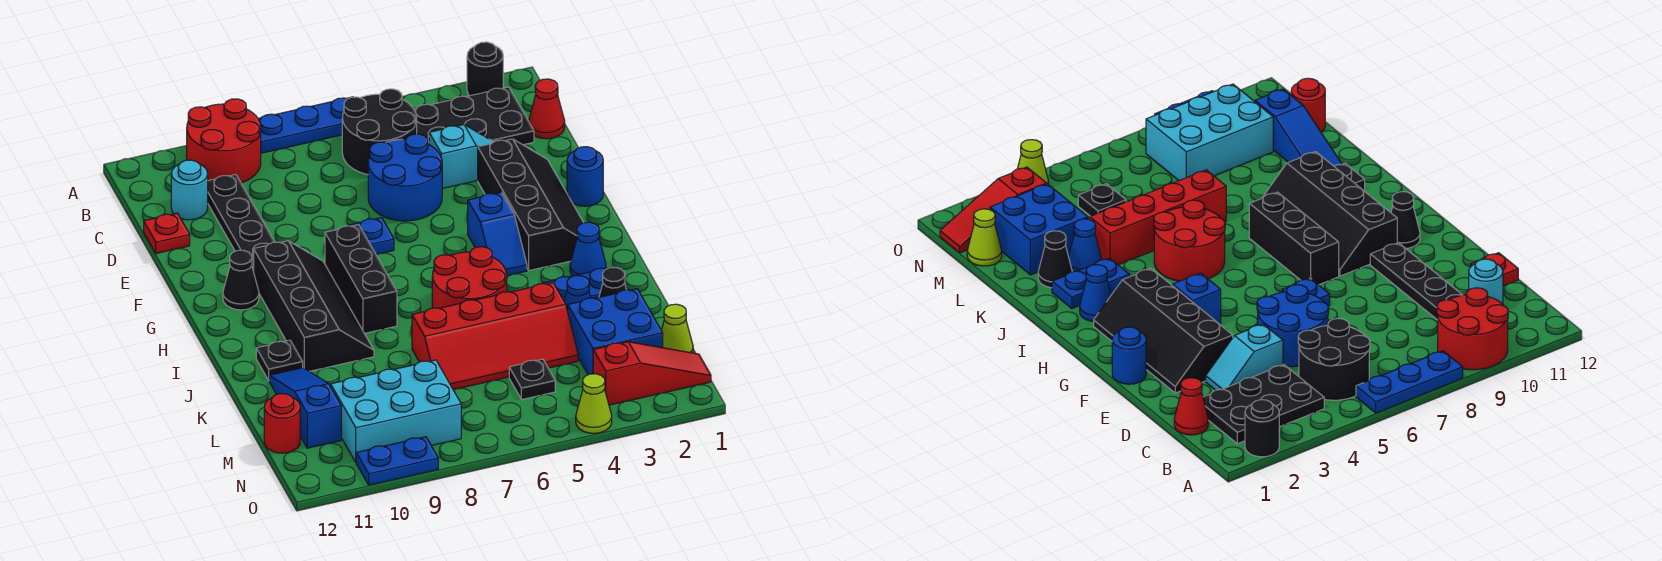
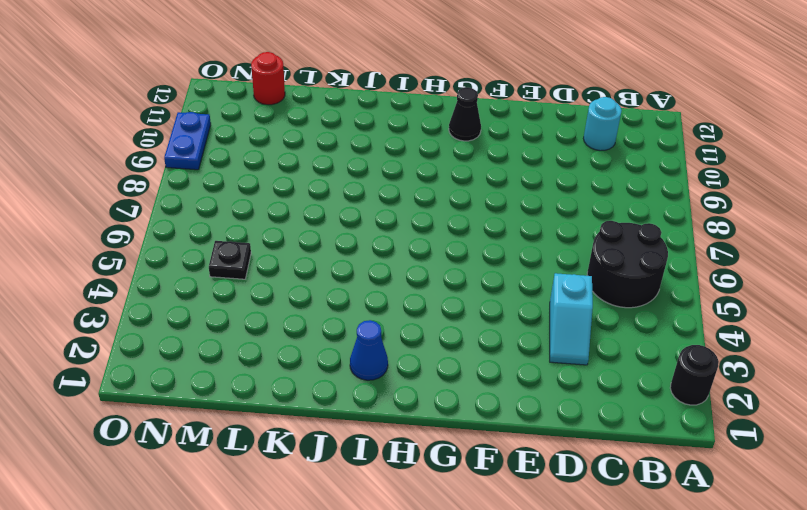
none -> blue 1x3 plate [258,97,351,153]
none -> red 2x2 round brick [187,99,261,183]
none -> black 2x3 plate [414,87,534,145]
none -> red 1x1 cone [529,79,565,139]

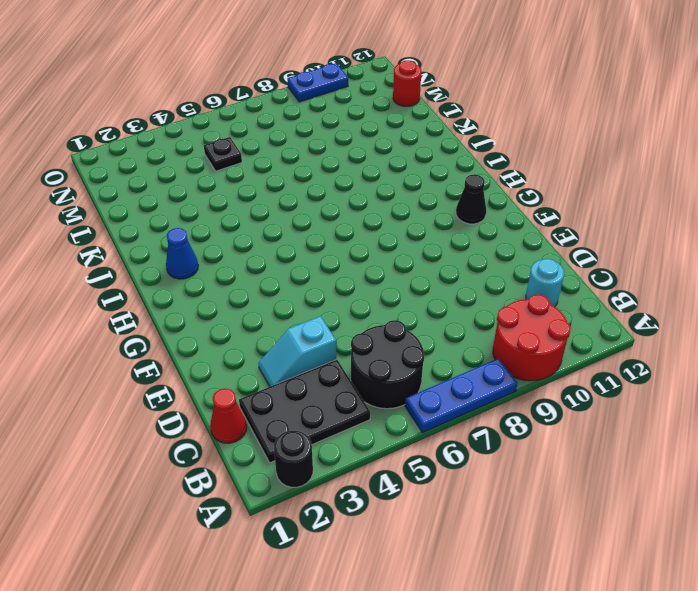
none -> black 1x4 plate [208,174,274,272]
none -> blue 2x2 round brick [368,134,442,221]
none -> red 1x1 plate [144,213,190,253]
none -> black 2x4 slope [478,139,583,271]

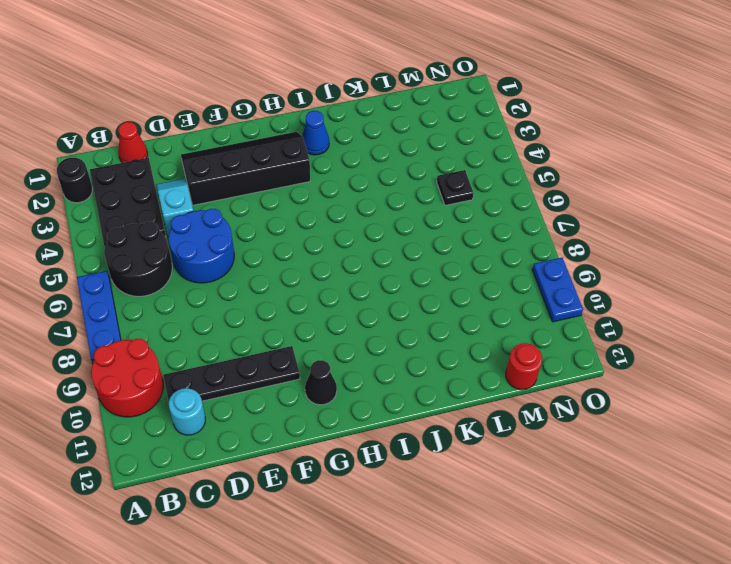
none -> red 1x1 plate [144,213,190,253]
none -> blue 1x1 round brick [567,147,603,206]
none -> blue 1x1 plate [348,218,394,255]
none -> blue 1x2 slope [468,192,527,276]

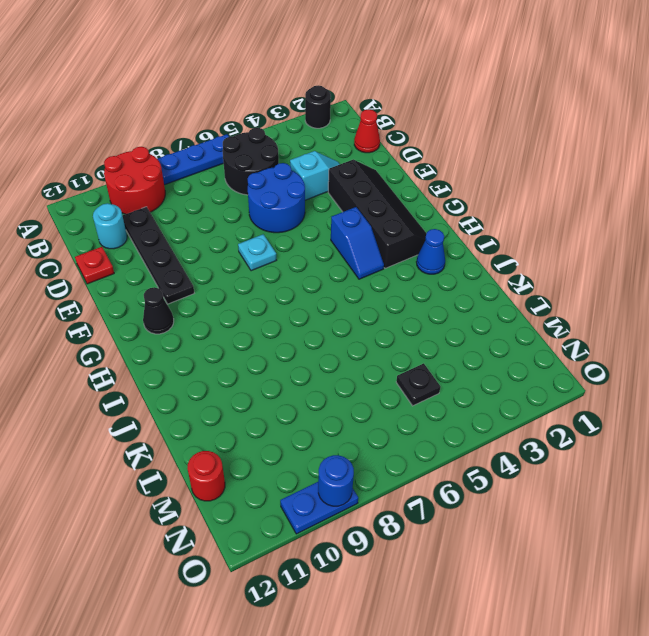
cyan 1x1 plate [238,234,276,271] -> blue 1x1 plate [348,218,394,255]
blue 1x1 round brick [318,455,354,506] -> blue 1x1 round brick moved to [567,147,603,206]
none -> black 2x3 plate [414,87,534,145]
none -> black 1x3 brick [325,225,397,333]
none -> black 2x4 slope [254,241,374,371]
none -> red 2x2 round brick [432,247,507,308]

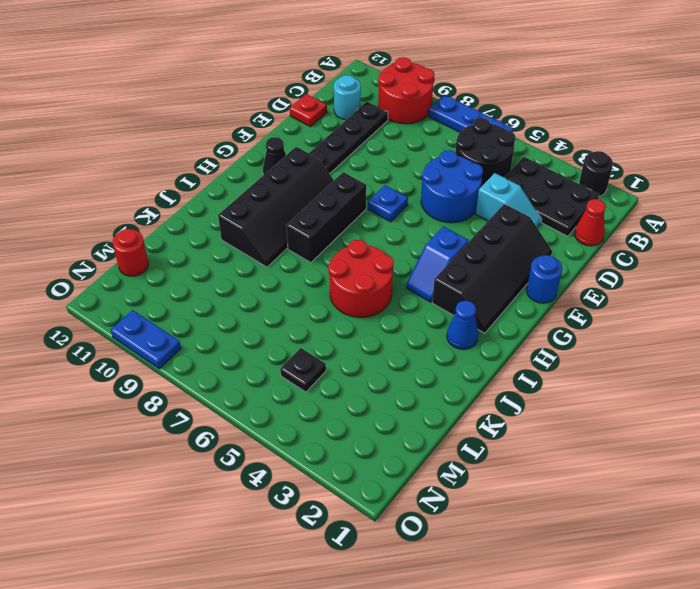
none -> blue 1x2 plate [542,267,612,301]
none -> black 1x1 plate [256,340,303,380]
none -> black 1x1 cone [599,267,626,297]
none -> blue 1x1 cone [564,276,591,311]

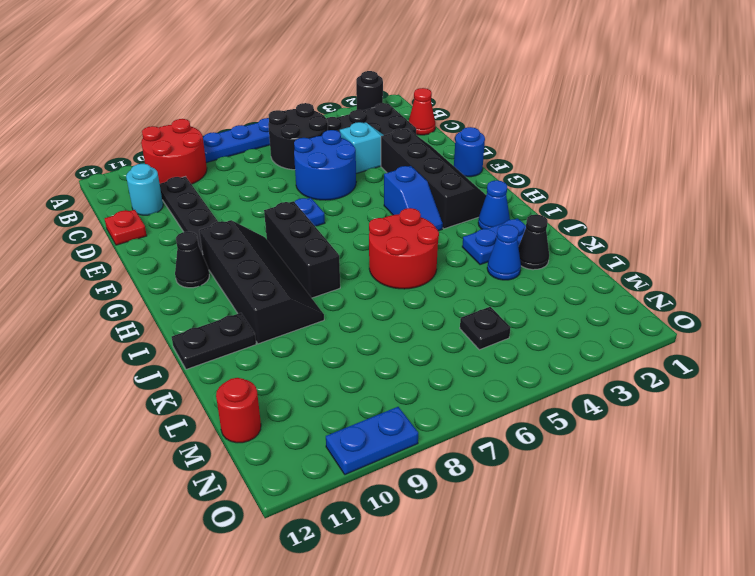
black 1x2 plate [172,313,256,369] -> black 1x1 plate [256,340,303,380]
none -> red 2x4 slope [412,283,578,390]
none -> blue 1x3 slope [269,368,341,448]
none -> blue 2x2 brick [568,289,663,375]
none -> lime 1x1 cone [661,304,693,353]

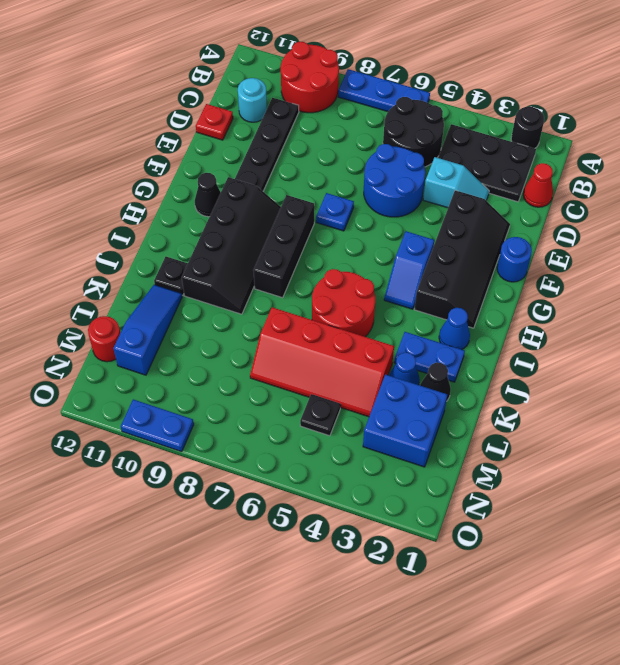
none -> lime 1x1 cone [661,304,693,353]
none -> cyan 2x3 brick [331,360,461,462]
none -> red 1x3 slope [593,342,711,405]
none -> lime 1x1 cone [576,374,612,433]

